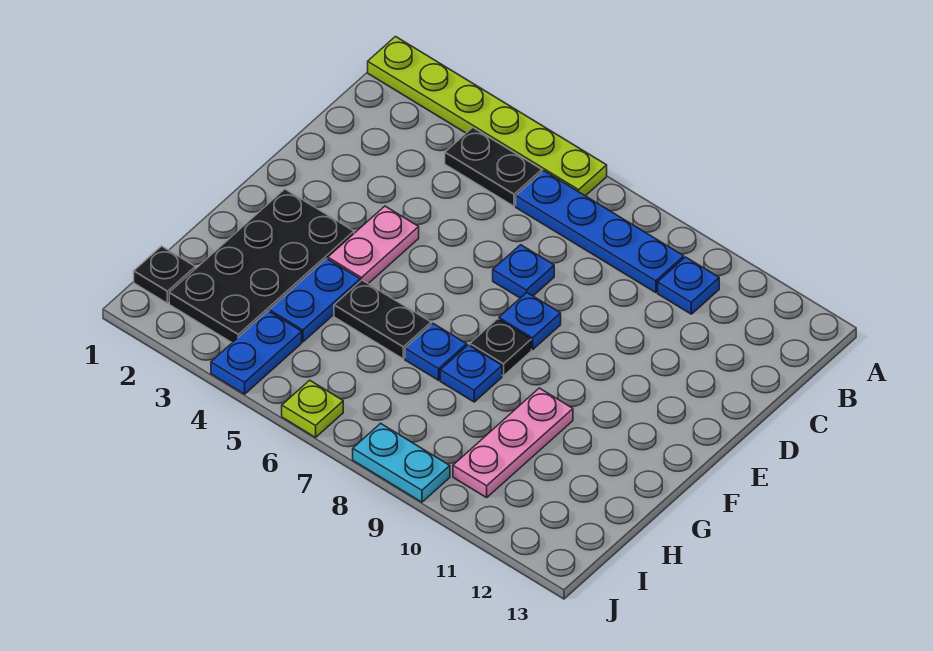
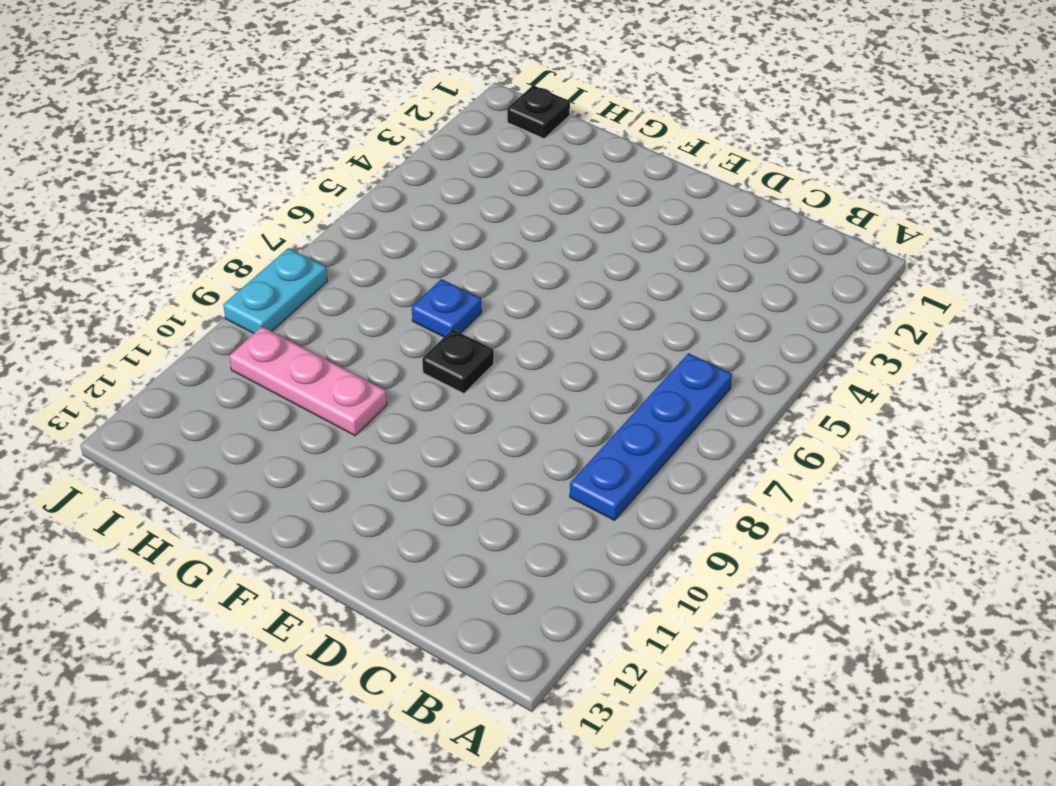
none -> lime 1x6 plate [368,37,607,196]
none -> black 1x2 plate [445,127,542,206]
none -> blue 1x1 plate [658,257,719,314]

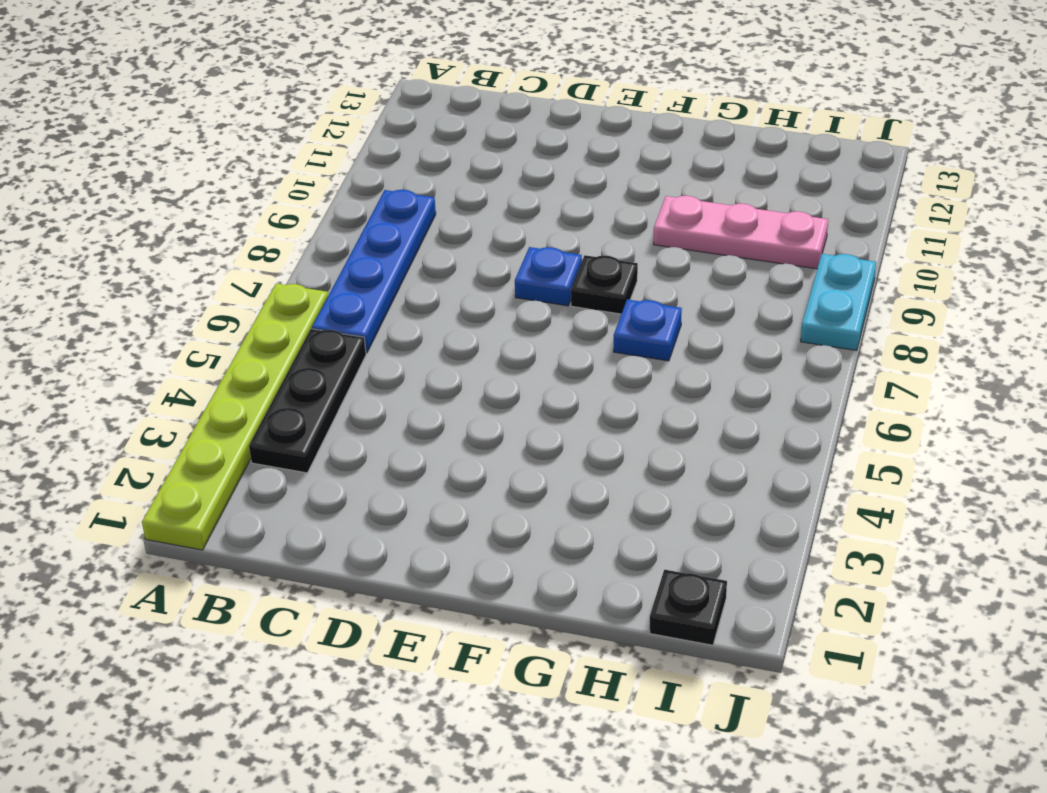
black 1x3 plate [249,329,366,473] -> black 1x2 plate [445,127,542,206]
none -> blue 1x1 plate [658,257,719,314]
none -> blue 1x1 plate [493,245,554,298]
none -> pink 1x2 plate [328,206,419,284]

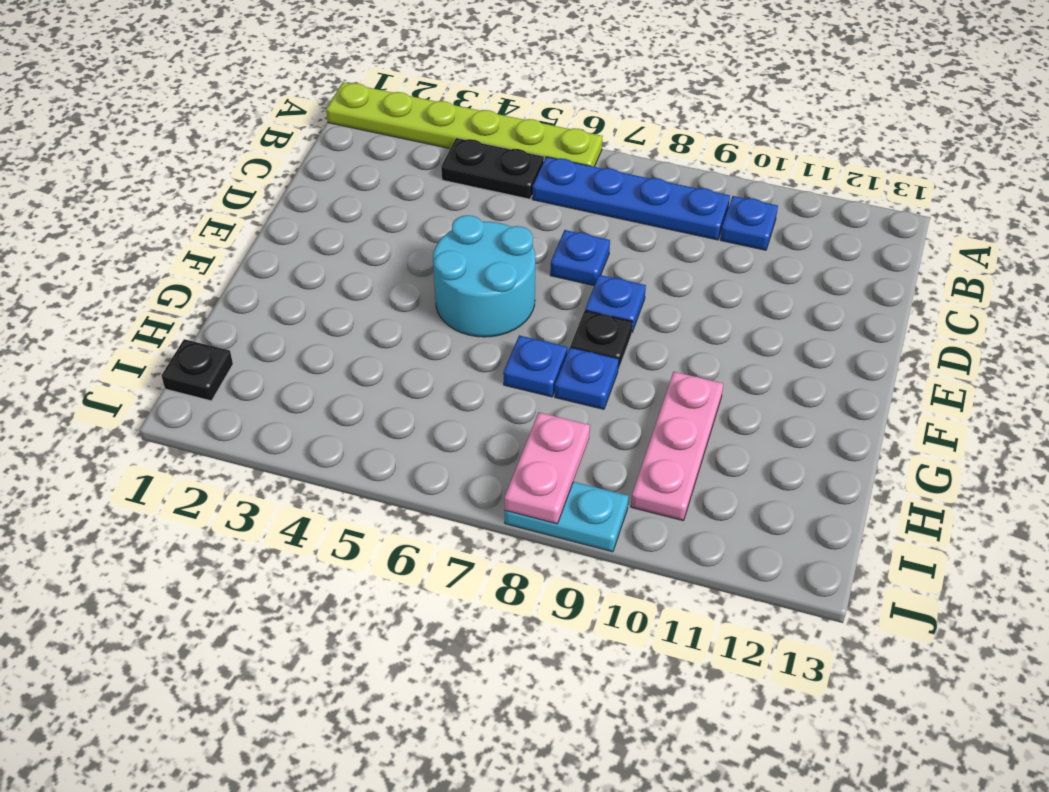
cyan 2x2 round brick [433,215,535,337] -> none
pink 1x2 plate [504,413,590,524] -> pink 1x2 plate moved to [328,206,419,284]
none -> black 2x4 plate [169,189,354,343]
none -> blue 1x2 plate [269,259,360,342]
none -> black 1x2 plate [334,280,431,359]

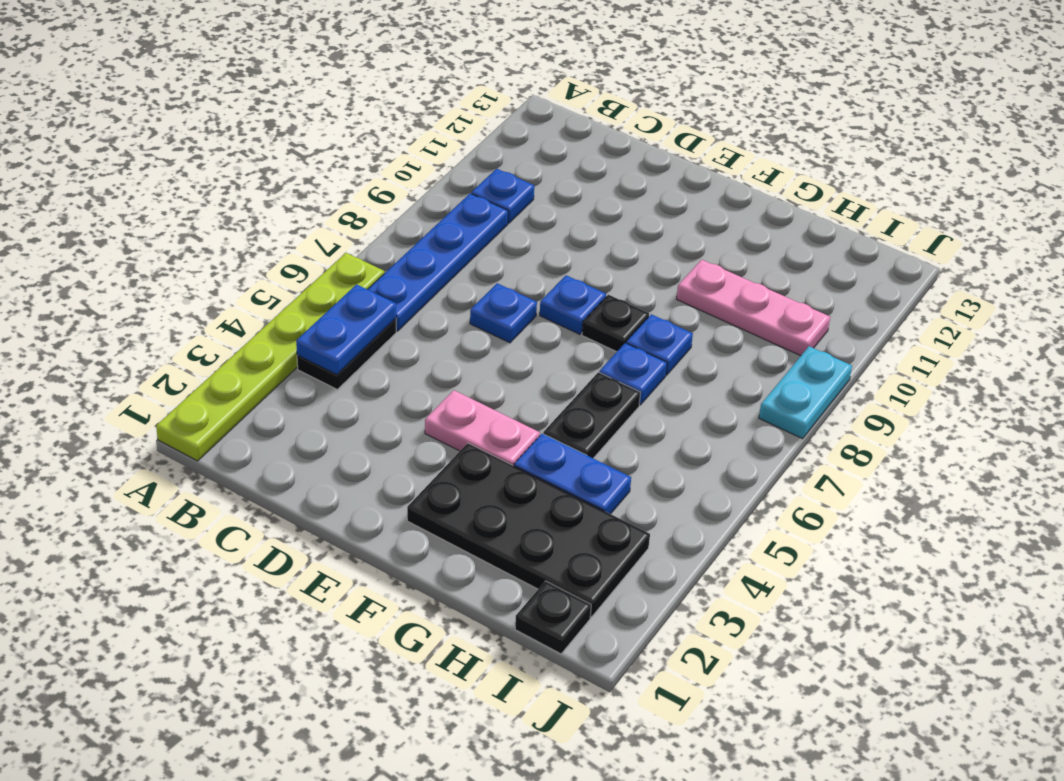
blue 1x2 plate [296,284,396,375] -> blue 1x2 plate turned to [211,311,302,394]
none -> lime 1x1 plate [282,380,343,437]

